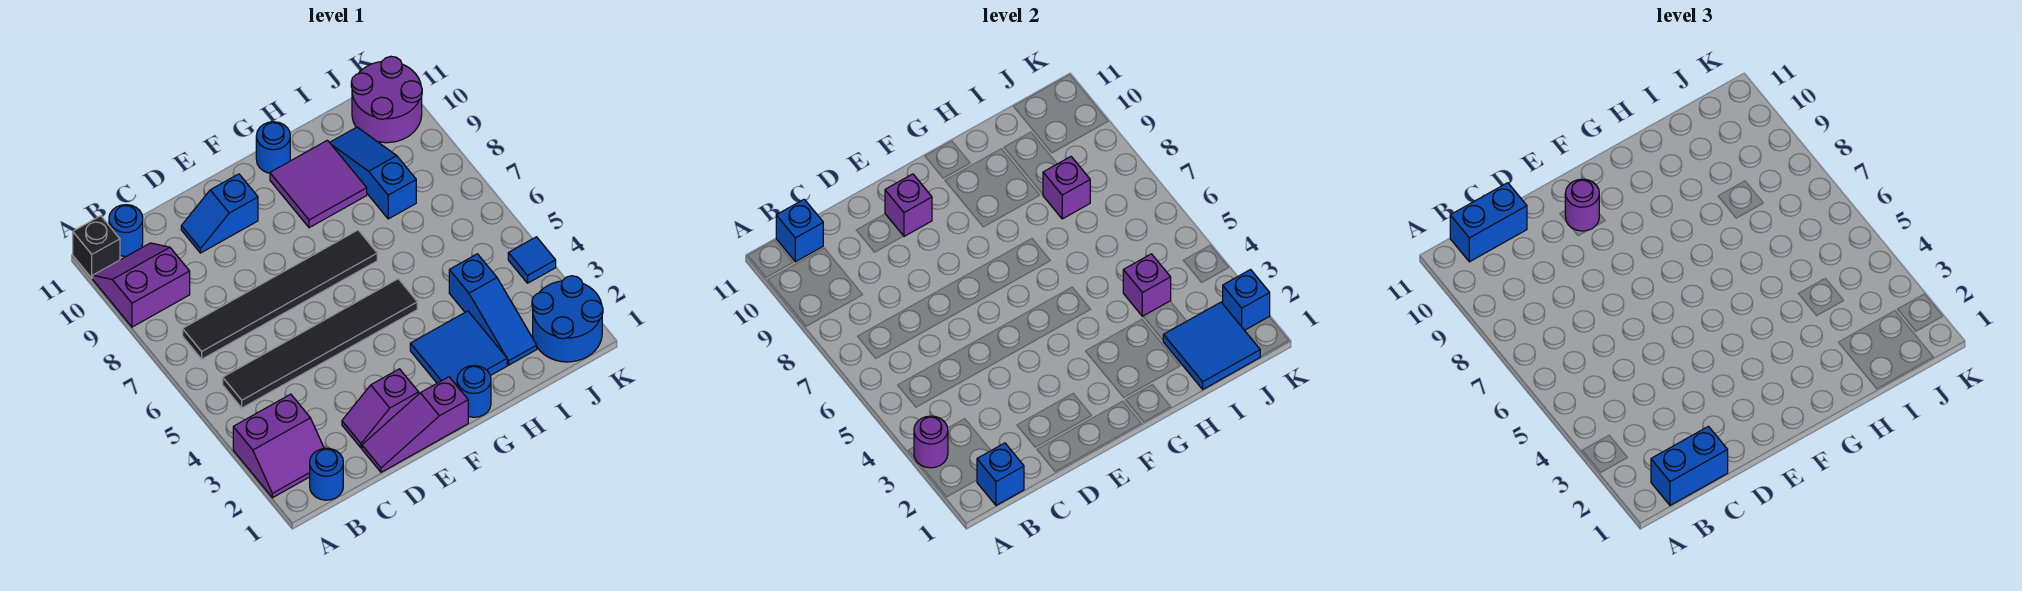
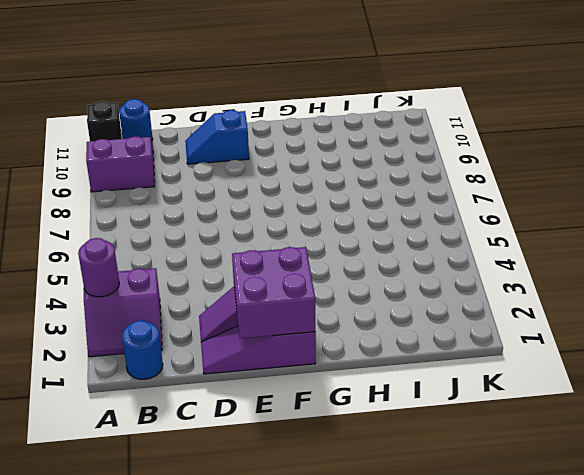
purple 2x2 brick [232,247,315,338] -> none
none -> black 1x6 tile [223,279,417,408]
none -> black 1x6 tile [183,230,377,359]
none -> blue 1x1 round brick [457,365,491,417]
none -> blue 2x2 tile [410,311,507,386]

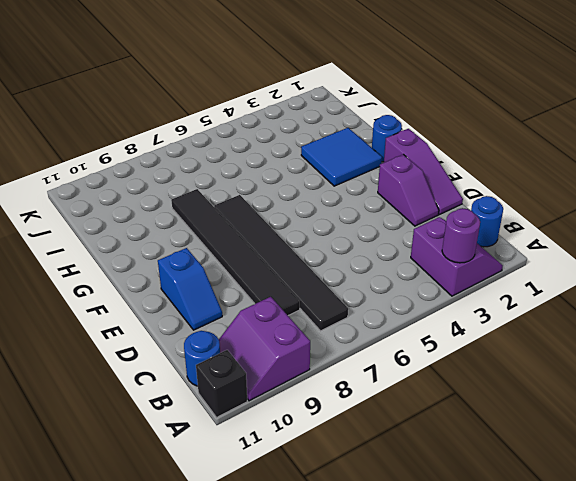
black 1x6 tile [171,189,300,315] -> black 1x6 tile moved to [223,279,417,408]
none -> purple 2x2 tile [270,140,367,228]
none -> blue 1x1 round brick [256,122,290,173]
none -> blue 1x3 slope [449,254,537,365]
none -> blue 1x3 slope [330,127,416,219]

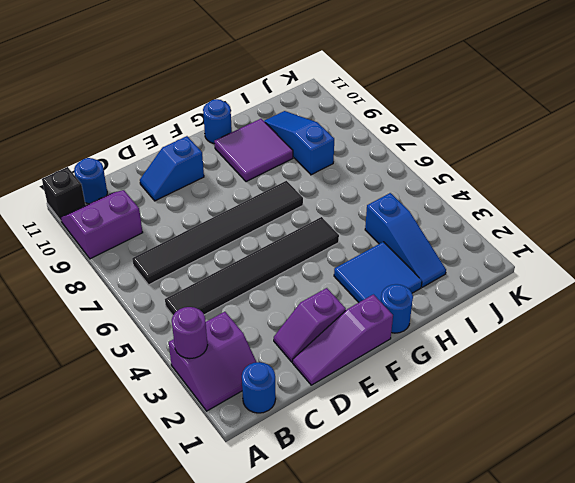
none -> blue 2x2 round brick [532,276,603,362]
none -> purple 2x2 round brick [351,56,422,143]
none -> blue 1x1 tile [508,237,556,283]
none -> blue 1x1 brick [977,443,1024,505]

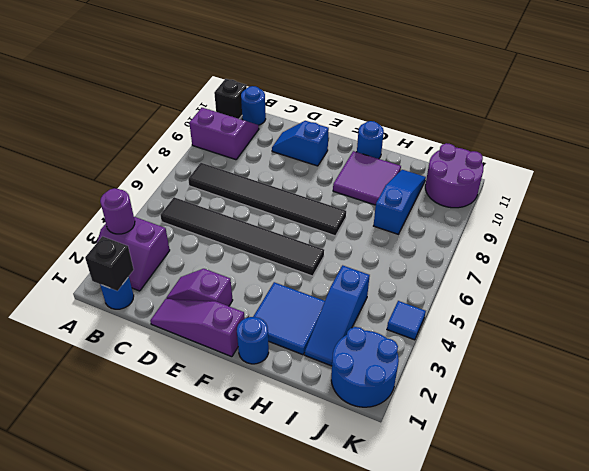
black 1x1 brick [85,236,134,291] -> blue 1x1 brick [977,443,1024,505]
none -> blue 1x1 brick [776,199,823,262]
none -> purple 1x1 brick [885,174,932,236]
none -> blue 2x2 tile [1163,302,1260,389]
none -> purple 1x1 brick [1123,254,1171,316]

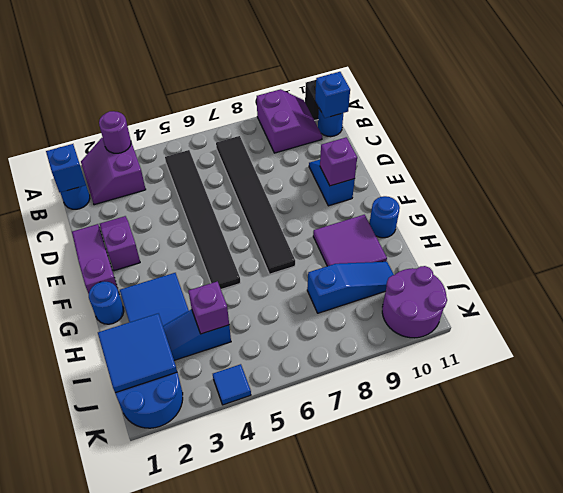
none -> purple 1x1 brick [1043,157,1090,219]
none -> blue 1x1 brick [1223,270,1270,330]
none -> blue 1x2 brick [1651,426,1728,505]
none -> blue 1x2 brick [1450,183,1527,262]

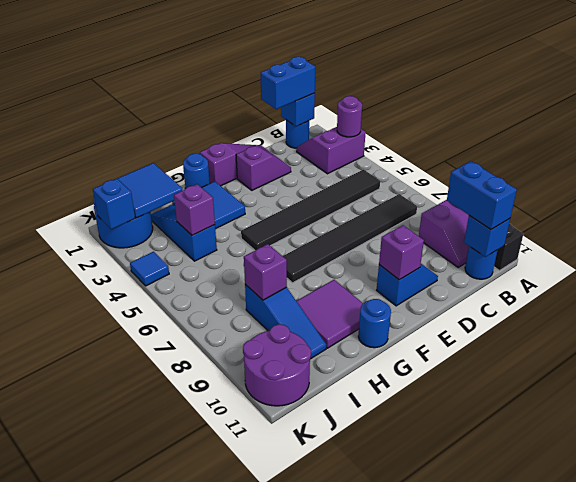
blue 1x2 brick [447,161,517,229] -> blue 1x2 brick turned to [1450,183,1527,262]
none -> purple 1x1 round brick [1565,179,1599,231]

